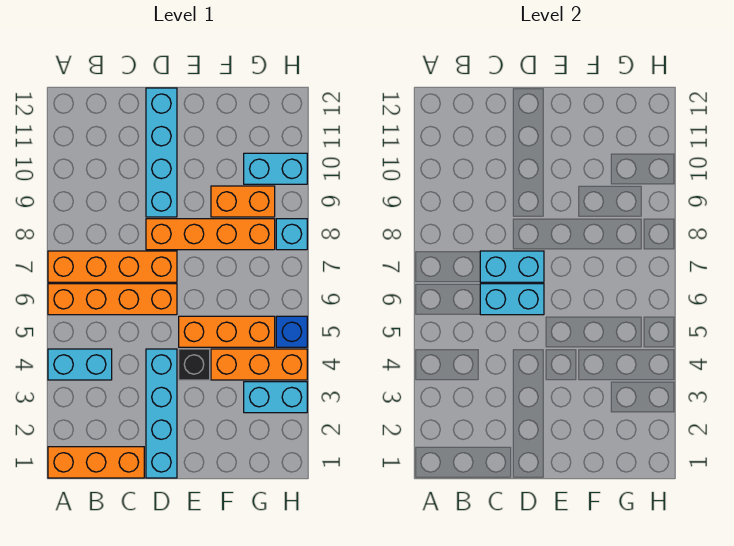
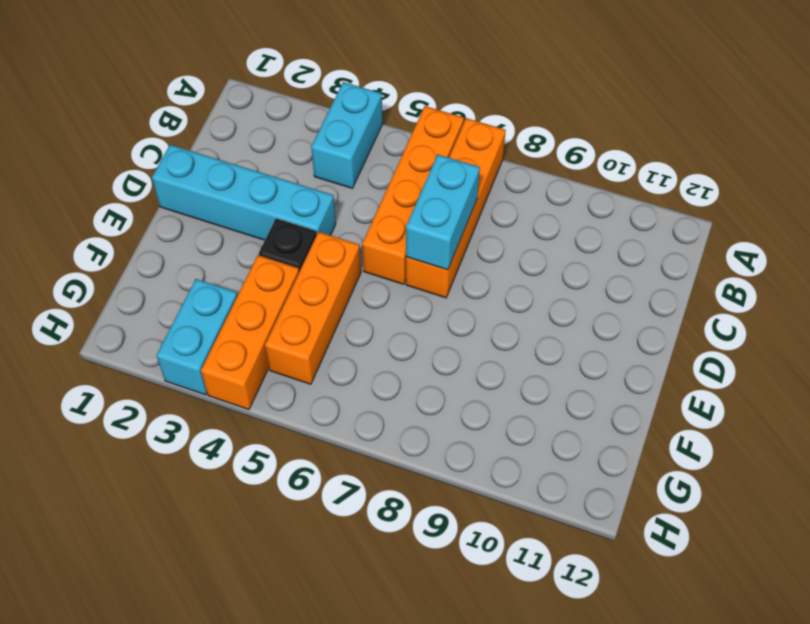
none -> orange 1x3 brick [48,447,144,478]
none -> orange 1x4 brick [146,219,275,250]
none -> cyan 1x4 brick [146,88,177,217]

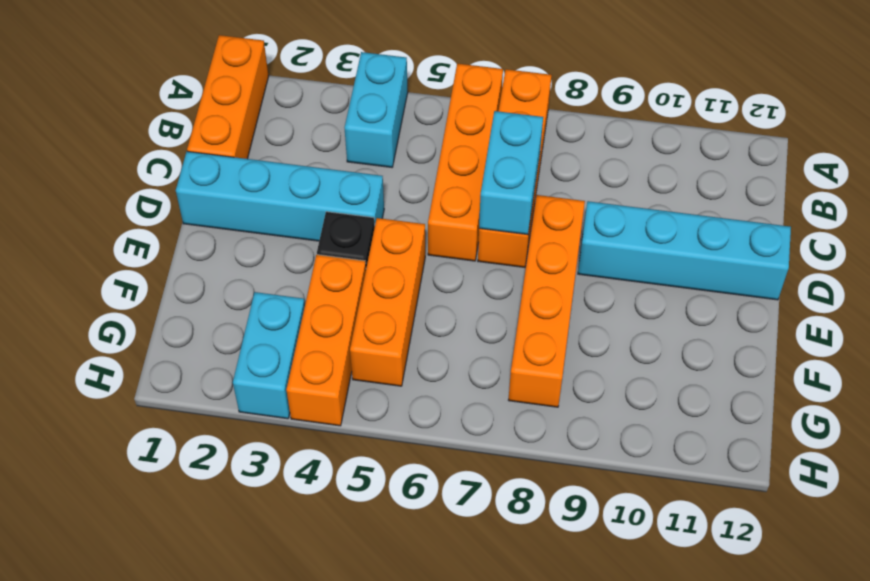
none -> orange 1x2 brick [211,186,275,217]
none -> cyan 1x2 brick [244,153,307,184]
none -> blue 1x1 brick [276,316,307,347]

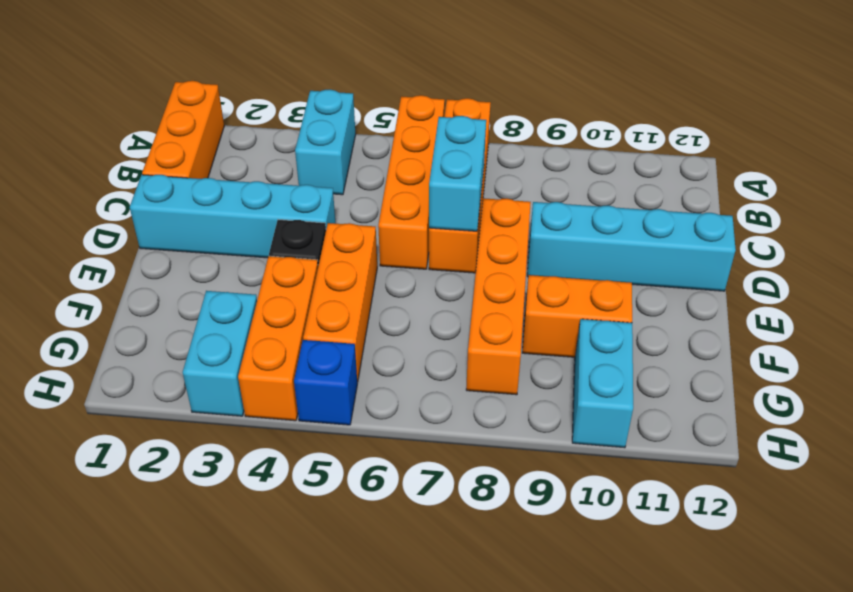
orange 1x2 brick [522,275,632,357] -> orange 1x2 brick turned to [211,186,275,217]
none -> cyan 1x1 brick [276,219,307,250]
none -> cyan 1x2 brick [480,284,544,315]

